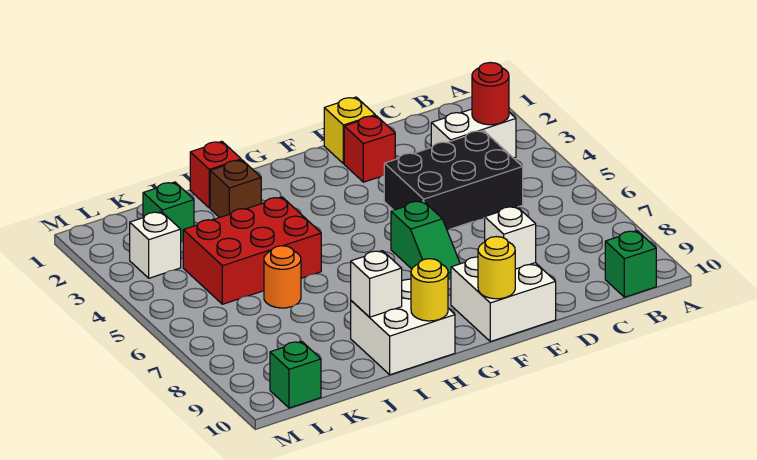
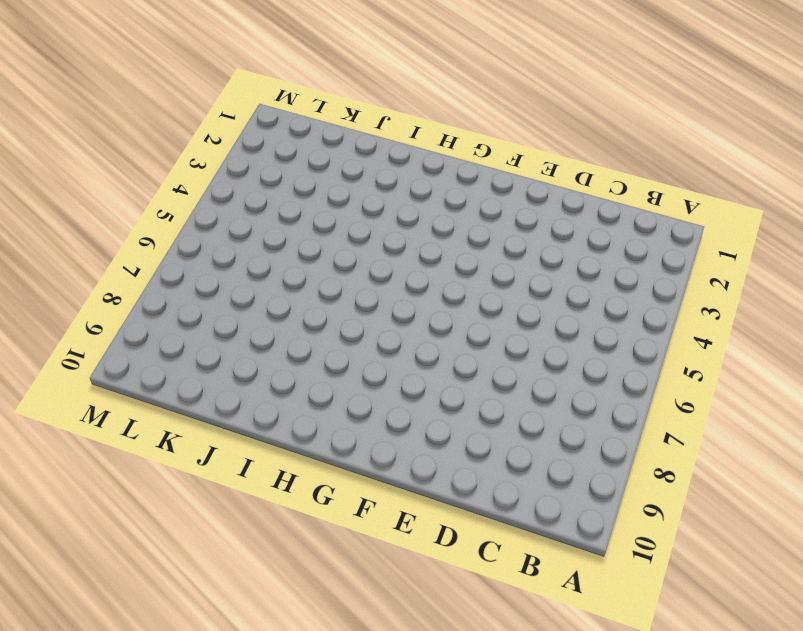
none -> white 1x2 brick [431,109,516,158]
none -> green 1x1 brick [605,231,656,297]
none -> black 2x3 brick [384,131,523,230]

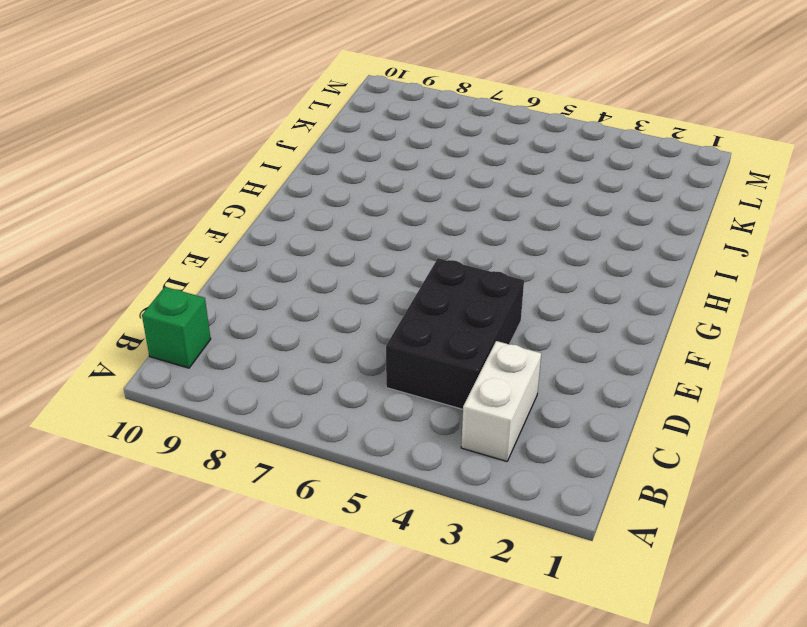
none -> yellow 1x1 brick [324,97,375,164]
none -> red 1x1 brick [344,116,395,182]
none -> white 2x2 brick [451,257,556,342]

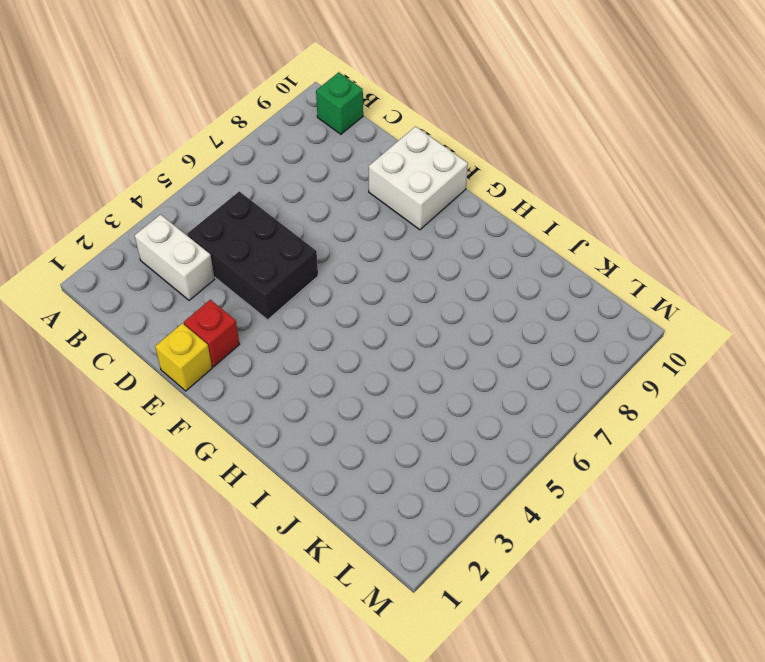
none -> green 1x2 slope [391,201,460,280]
none -> white 2x2 brick [351,279,455,375]
none -> red 1x1 brick [190,141,241,208]

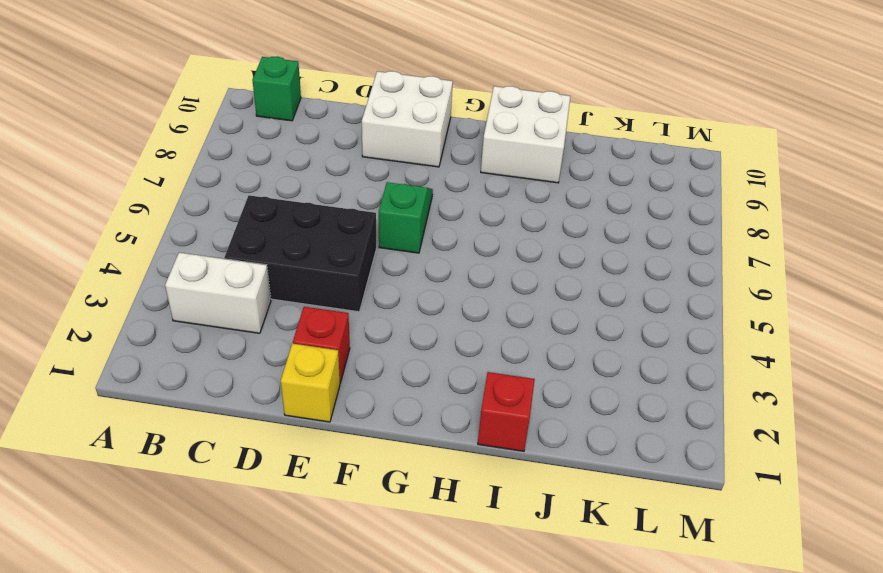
none -> brown 1x1 brick [210,160,261,218]
none -> red 2x3 brick [183,197,321,304]
none -> orange 1x1 round brick [264,246,301,308]

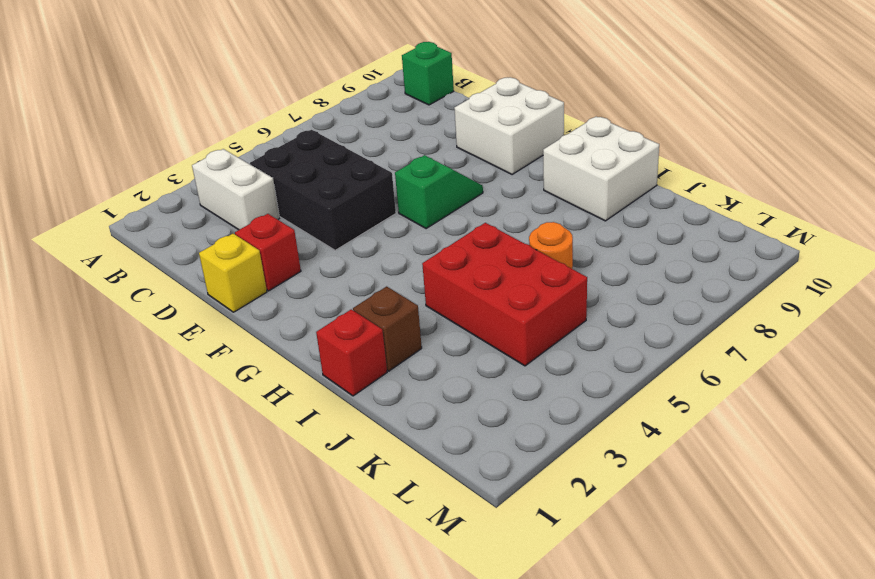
none -> green 1x1 brick [143,182,194,242]
none -> white 1x1 brick [130,212,181,278]
none -> green 1x1 brick [270,341,321,408]

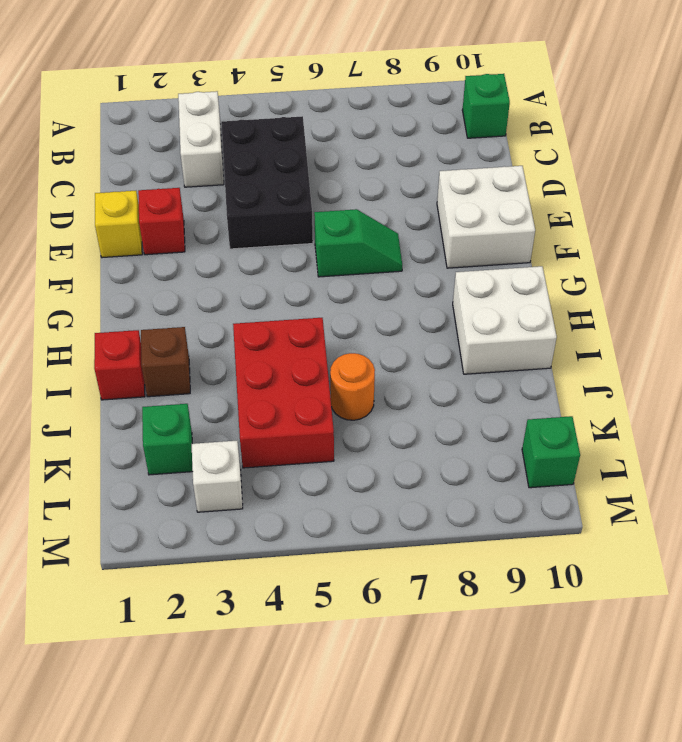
none -> red 1x1 round brick [472,62,509,125]
none -> white 1x1 brick [485,206,536,269]
none -> yellow 1x1 round brick [478,237,515,299]

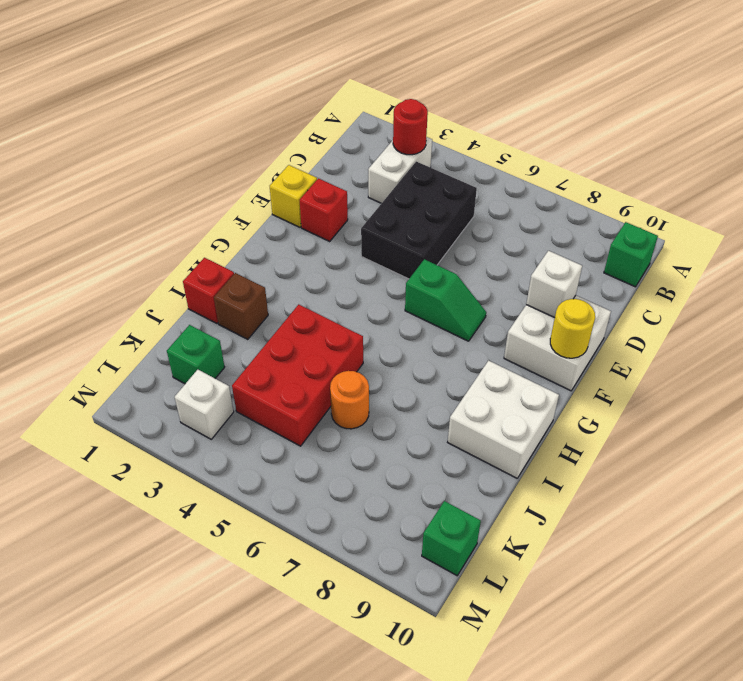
none -> yellow 1x1 round brick [411,259,448,321]
none -> white 1x1 brick [351,251,402,317]

